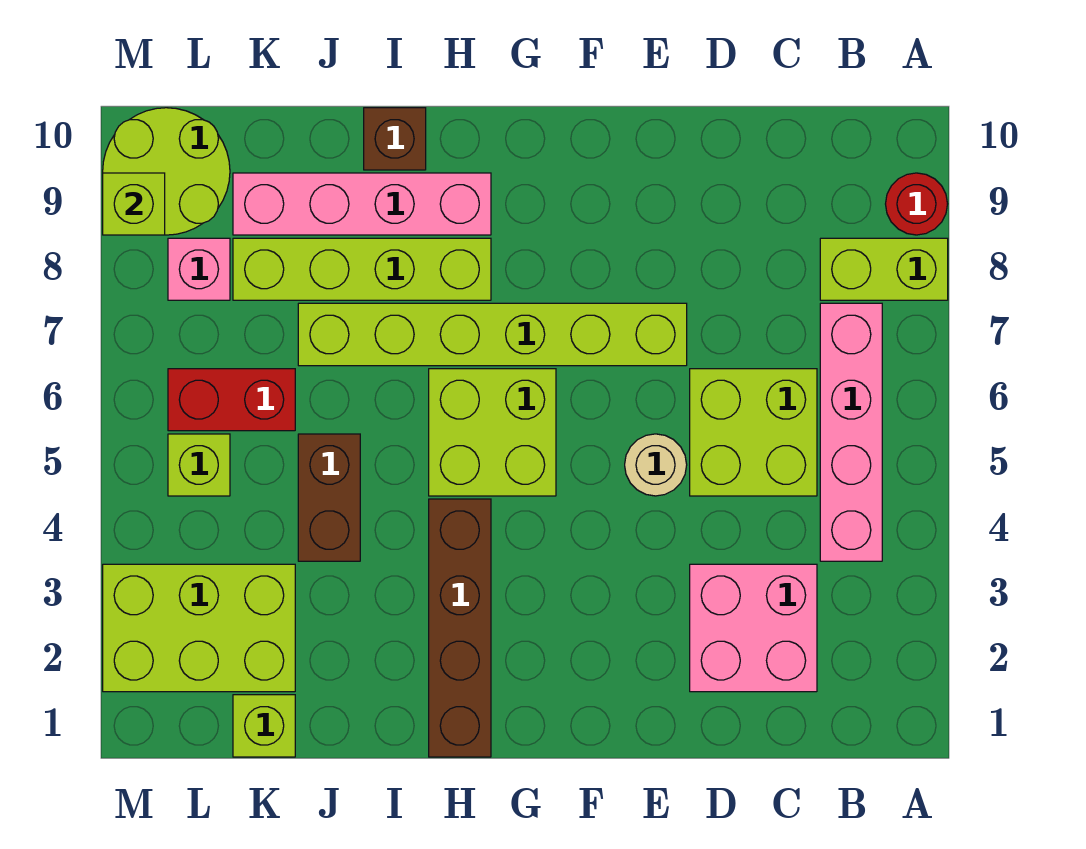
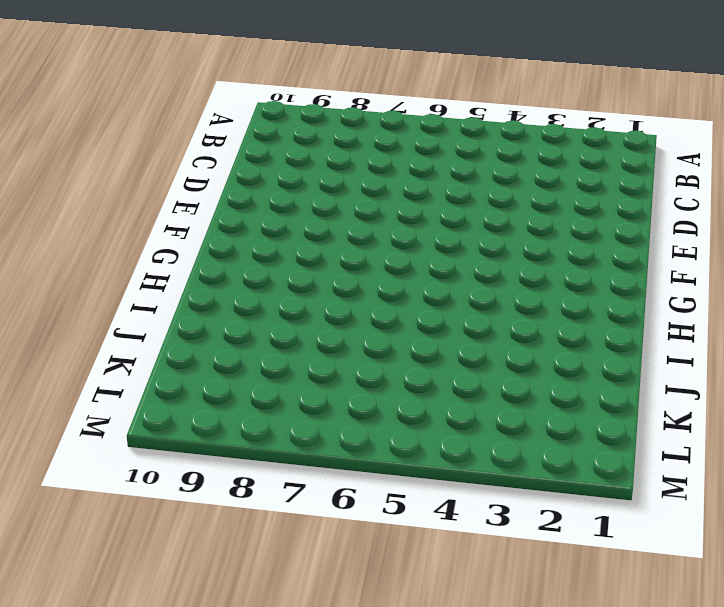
none -> lime 1x2 brick [820,238,948,300]
none -> red 1x1 round brick [886,173,947,235]
none -> pink 1x4 brick [820,303,882,561]

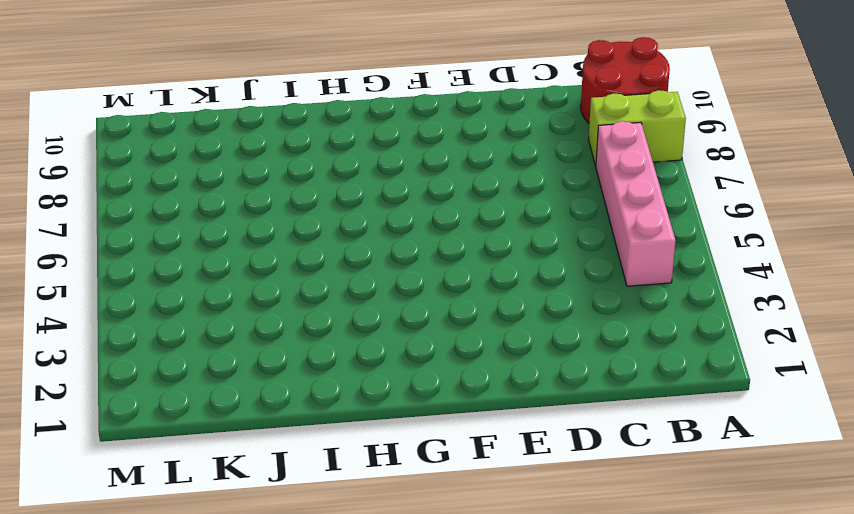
red 2x2 round brick [581,37,670,123] -> red 1x1 round brick [886,173,947,235]
none -> pink 2x2 brick [690,564,817,692]
none -> lime 2x2 brick [690,369,817,496]
none -> tan 1x1 round brick [625,434,687,496]

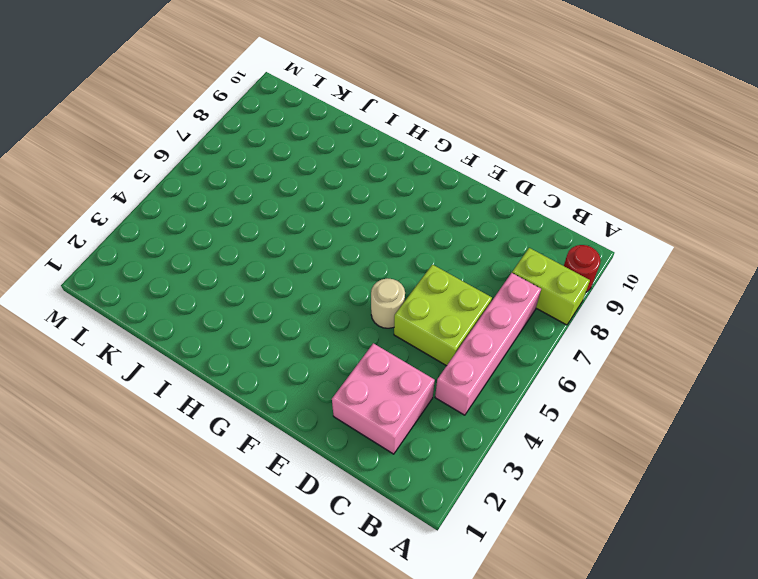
none -> lime 1x6 brick [298,303,687,366]
none -> lime 2x2 brick [429,369,556,496]
none -> brown 1x4 brick [429,499,491,757]

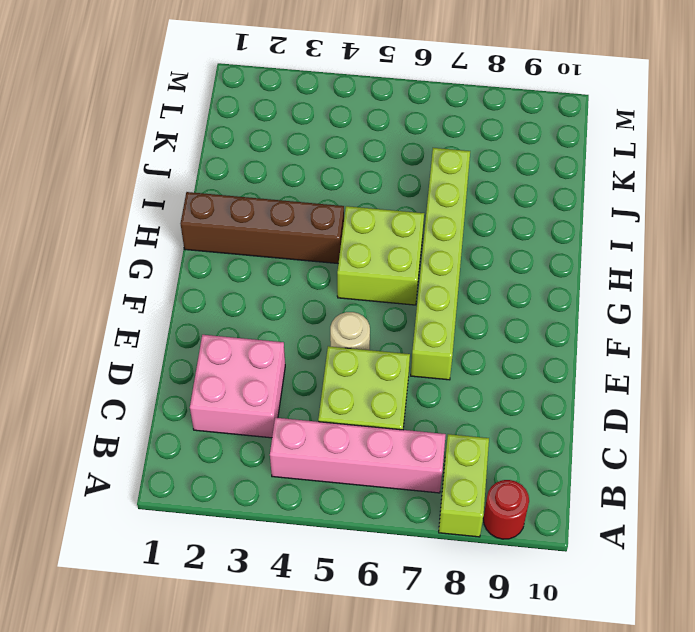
none -> lime 1x4 brick [233,238,491,300]
none -> pink 1x4 brick [233,173,491,235]
none -> brown 1x1 brick [364,108,426,170]

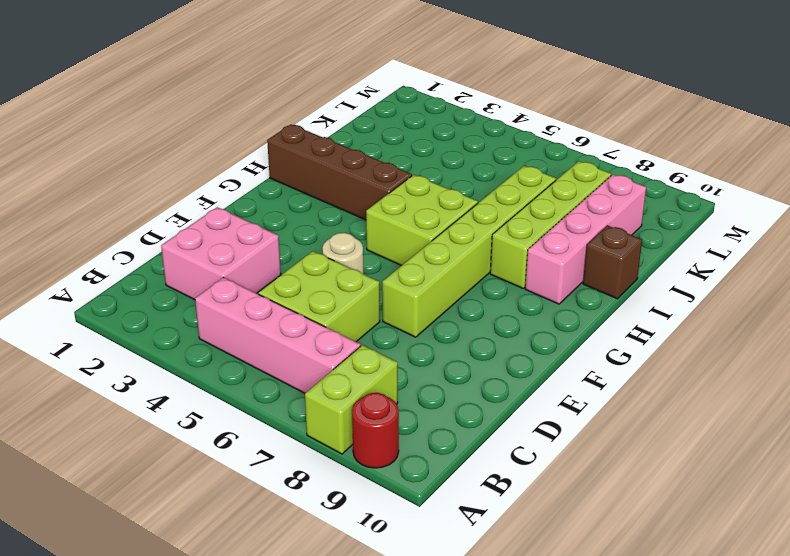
none -> brown 1x2 brick [298,434,360,561]
none -> lime 1x1 brick [233,695,295,757]
none -> lime 2x3 brick [103,564,295,692]

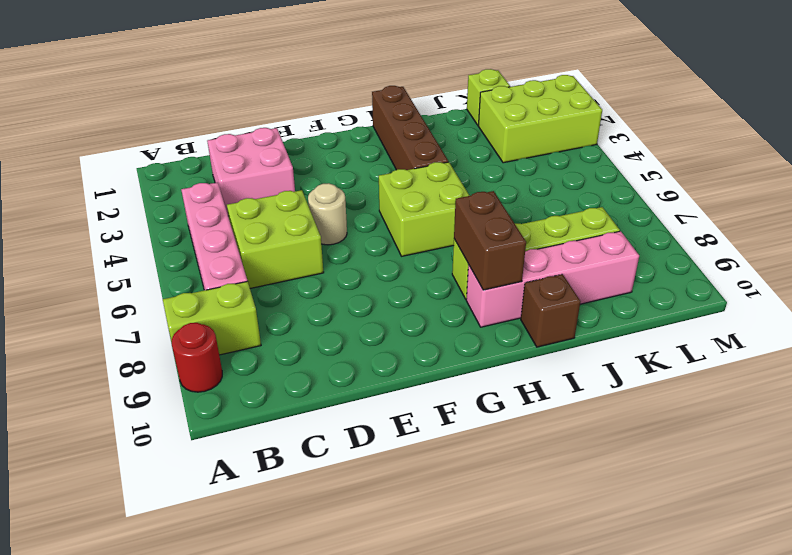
brown 1x2 brick [454,191,526,290] -> brown 1x2 brick moved to [298,434,360,561]
none -> lime 1x6 brick [298,303,687,366]
none -> red 1x2 brick [168,369,295,431]
none -> lime 1x1 brick [168,434,230,496]

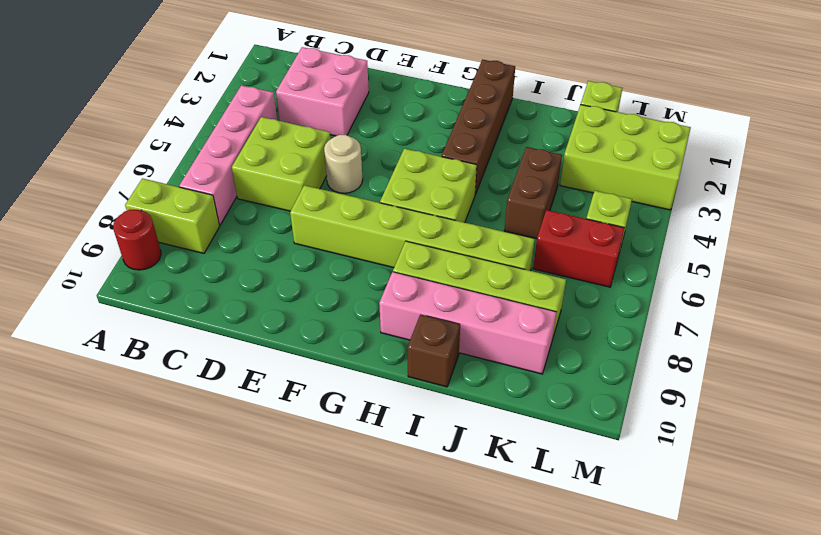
none -> pink 1x1 brick [168,238,230,300]
none -> lime 2x2 round brick [103,108,230,235]
none -> lime 1x1 brick [103,173,165,235]

